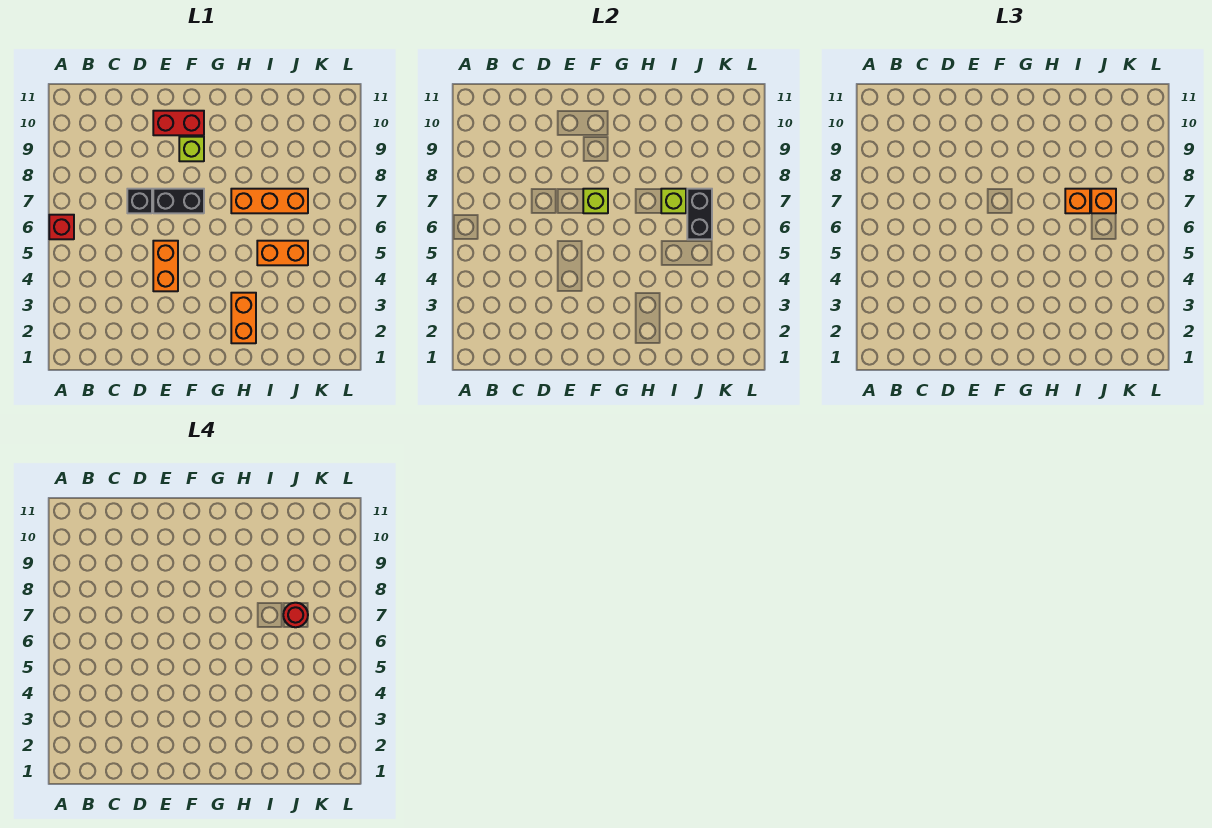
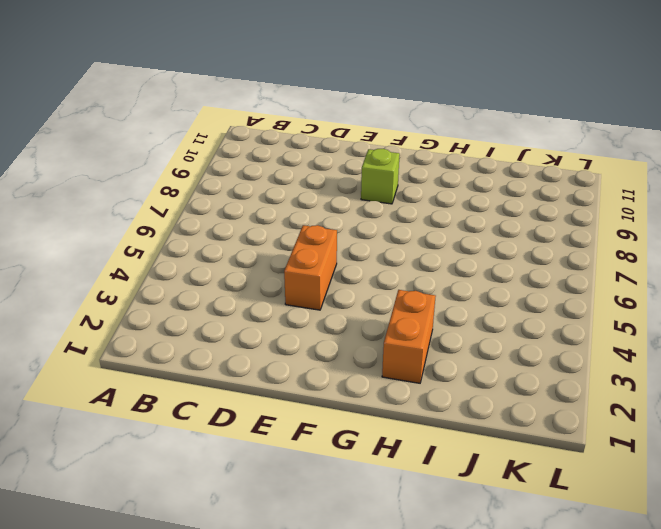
none -> red 1x1 brick [49,215,74,239]
none -> black 1x1 brick [127,189,152,213]
none -> black 1x2 brick [153,189,204,213]

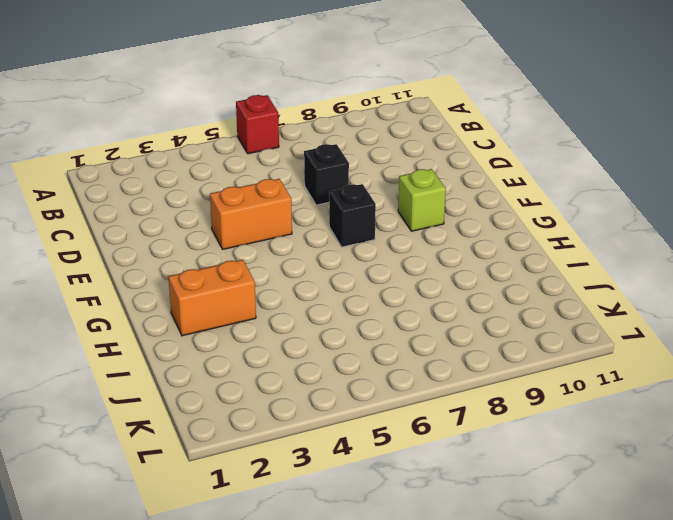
black 1x1 brick [329,184,376,247] -> black 1x2 brick [153,189,204,213]
none -> red 1x2 brick [153,111,204,135]
none -> orange 1x3 brick [231,189,308,213]
none -> orange 1x2 brick [257,241,308,265]

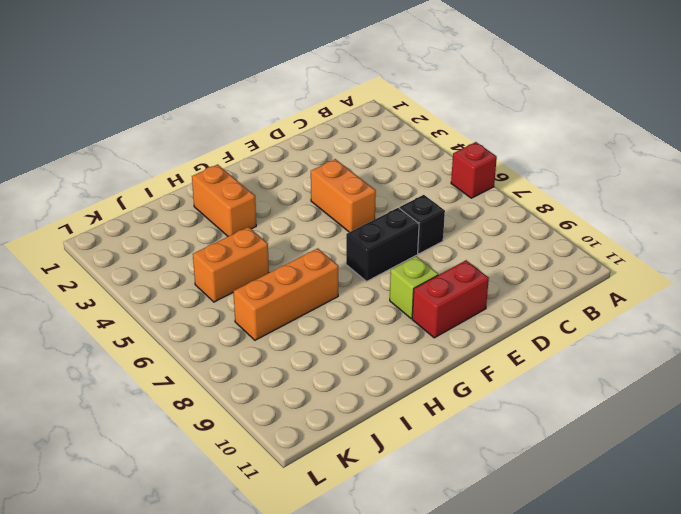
none -> lime 1x1 brick [583,189,608,213]
none -> lime 1x1 brick [661,189,686,213]
none -> black 1x2 brick [687,189,712,239]

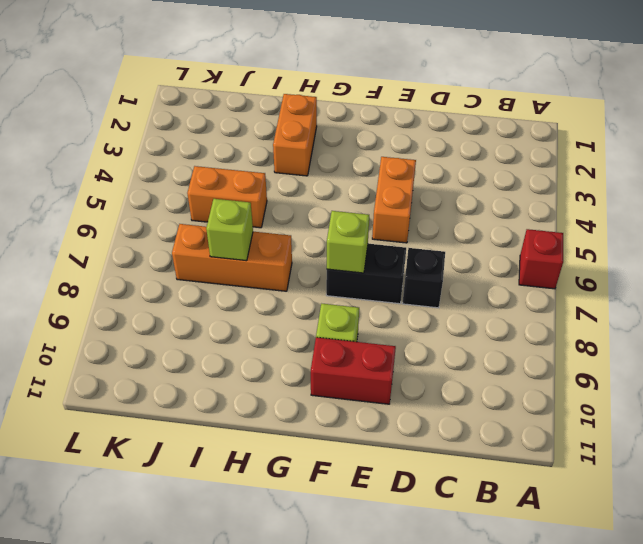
none -> black 1x2 brick [687,189,712,239]
none -> orange 1x1 brick [1065,189,1090,213]
none -> orange 1x1 brick [1091,189,1116,213]

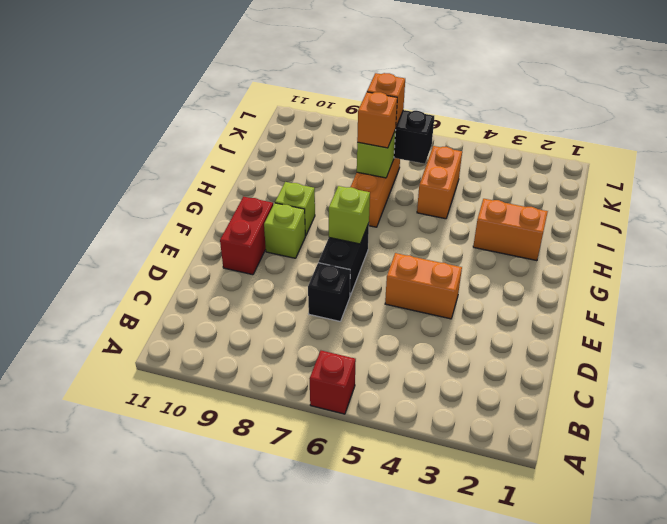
lime 1x1 brick [275,182,315,236] -> none
none -> red 1x1 round brick [283,603,308,627]

